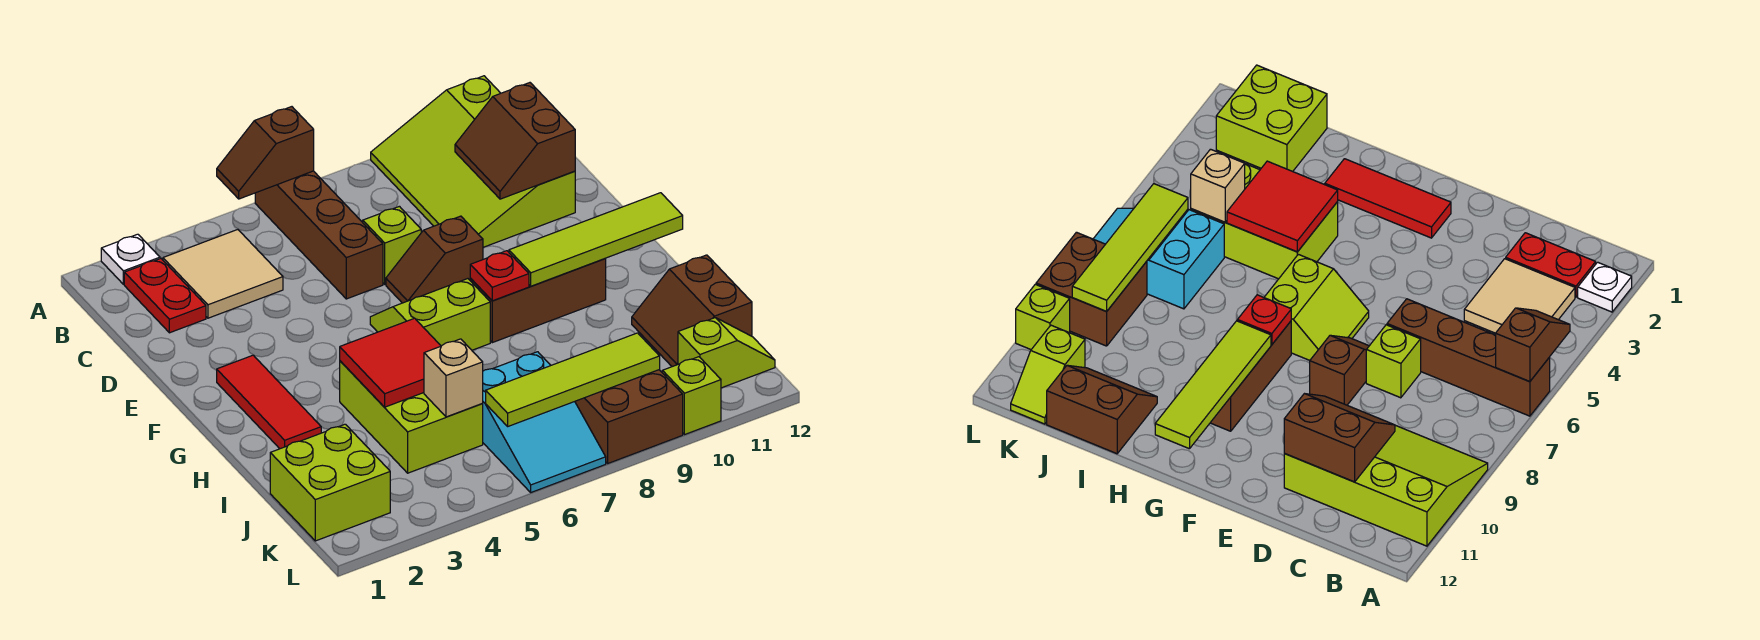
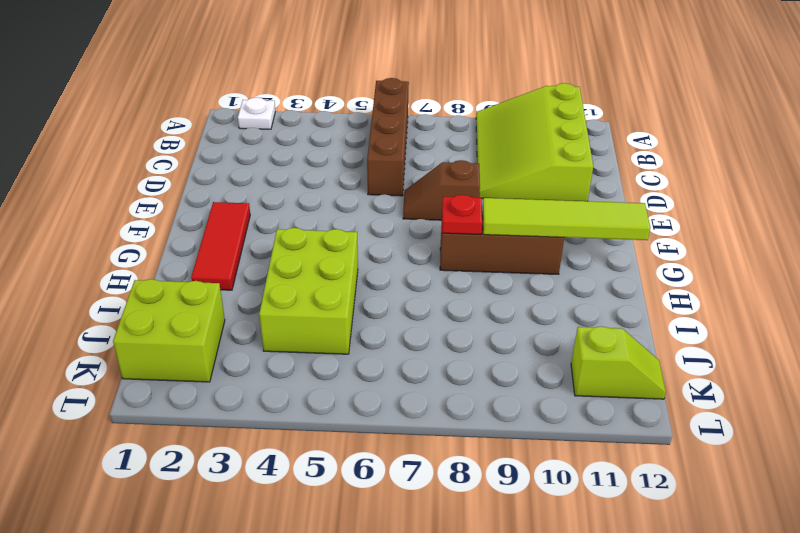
none -> red 1x2 plate [124,259,206,333]
none -> tan 2x2 tile [163,230,283,318]
none -> lime 1x1 brick [363,206,421,284]

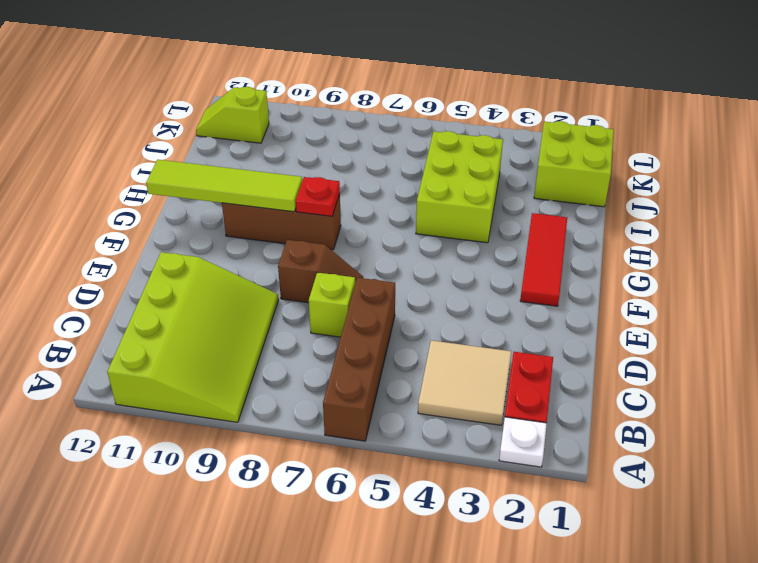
none -> lime 2x2 slope [370,279,490,350]
none -> brown 2x2 slope [632,255,752,367]
none -> cyan 2x3 slope [483,352,606,492]

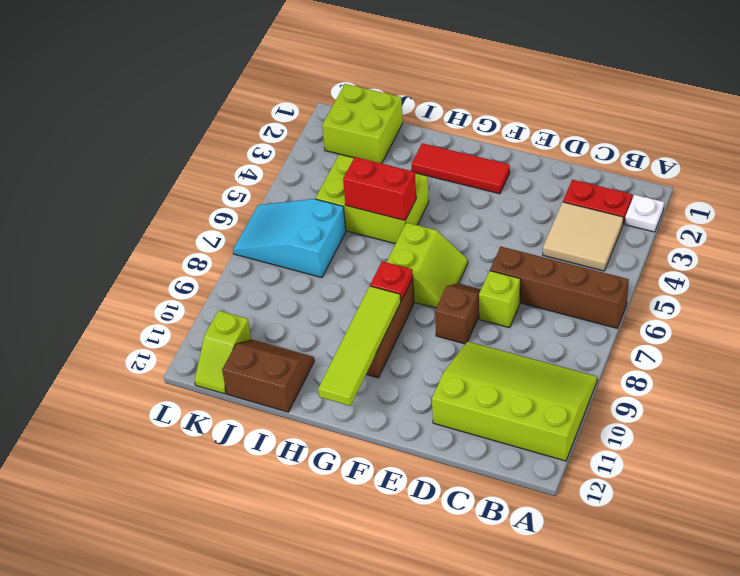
red 1x2 brick [343,157,416,220] -> red 2x2 tile [340,318,441,407]
none -> brown 2x2 brick [575,370,683,463]
none -> lime 1x1 brick [662,357,721,435]
none -> brown 1x2 slope [217,107,314,199]

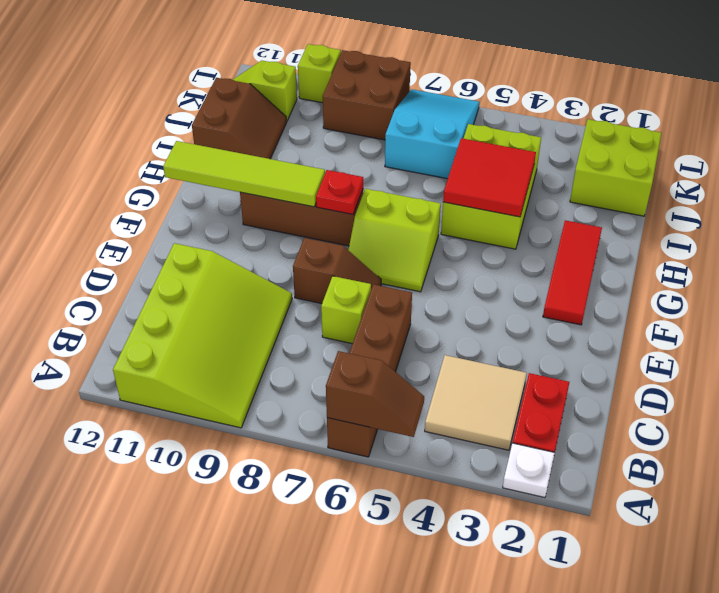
none -> brown 2x2 slope [455,83,575,199]
none -> tan 1x1 brick [424,339,483,417]
none -> lime 1x4 tile [485,333,660,426]

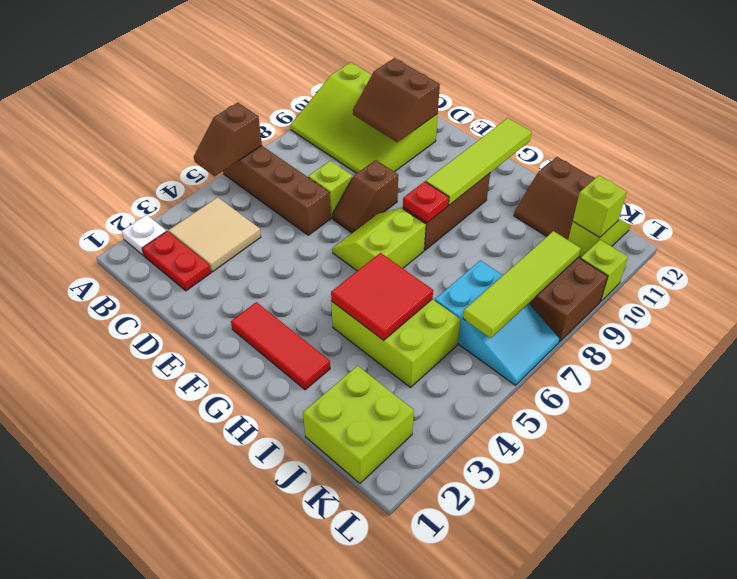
lime 1x1 brick [573,175,627,238] -> none
none -> tan 1x1 brick [424,339,483,417]

